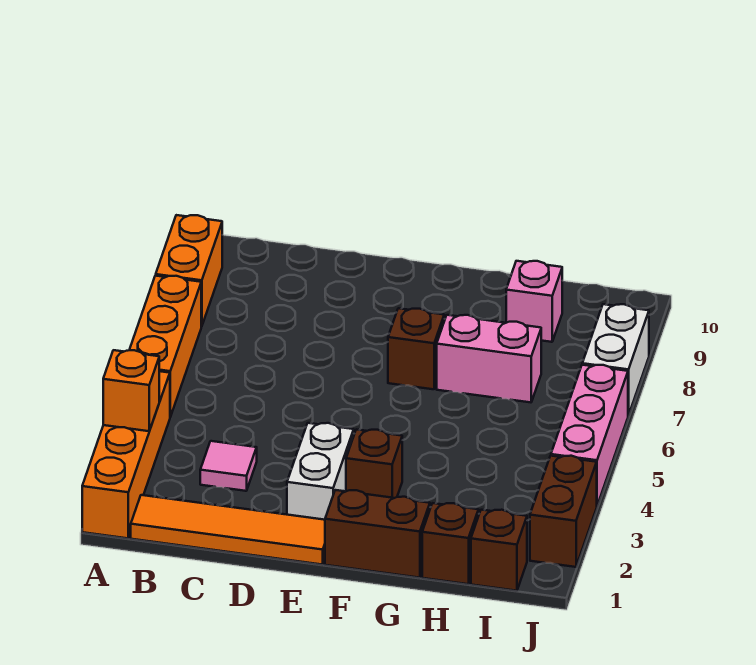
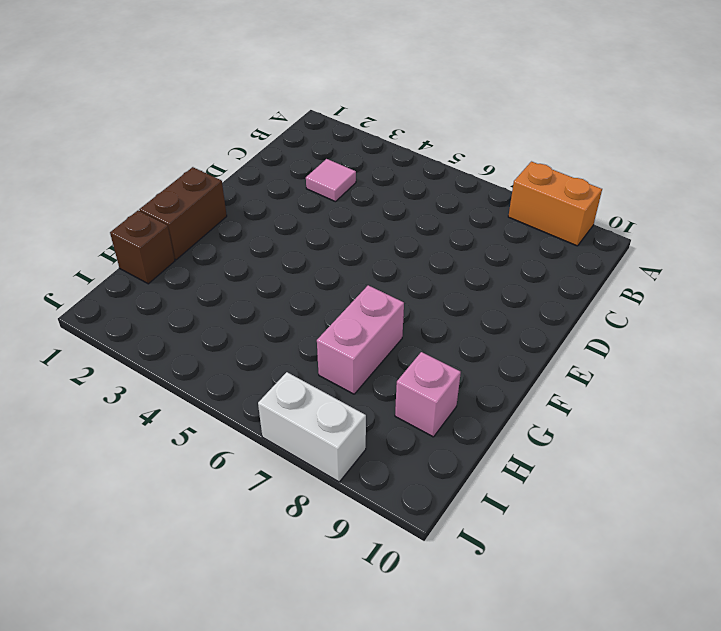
none -> orange 1x4 brick [82,371,170,538]
none -> orange 1x3 brick [130,276,201,417]
none -> orange 1x4 tile [131,495,325,565]

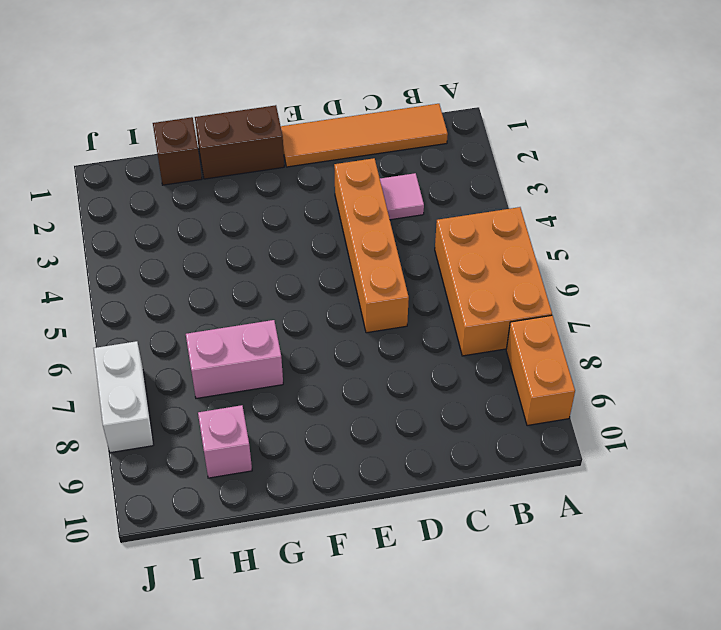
orange 2x3 brick [435,207,552,356] -> orange 1x3 brick [130,276,201,417]
orange 1x4 brick [334,158,409,333] -> orange 1x4 brick moved to [82,371,170,538]
none -> white 1x2 brick [287,423,354,520]
none -> brown 1x1 brick [346,429,402,498]
none -> brown 1x1 brick [388,308,444,389]

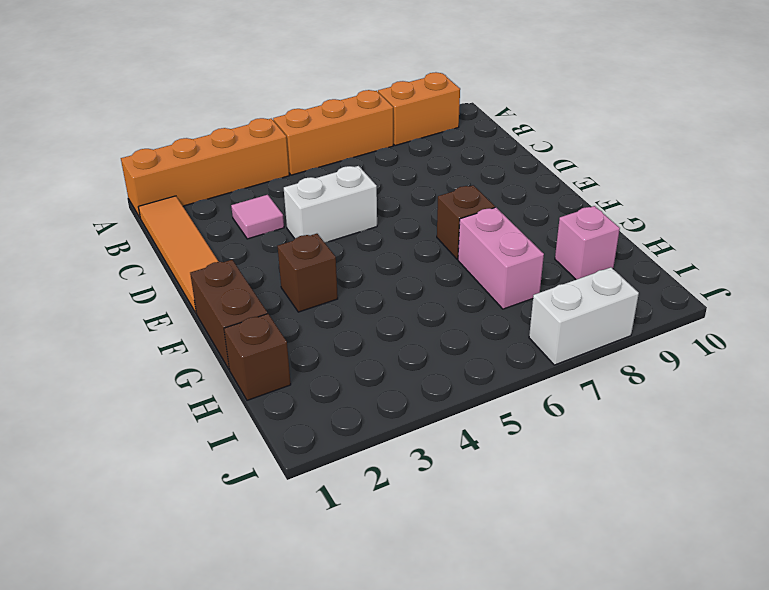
white 1x2 brick [284,166,377,242] -> white 1x2 brick moved to [287,423,354,520]
none -> brown 1x1 brick [471,510,527,591]
none -> brown 1x2 brick [530,456,597,567]
none -> pink 1x3 brick [551,365,628,505]

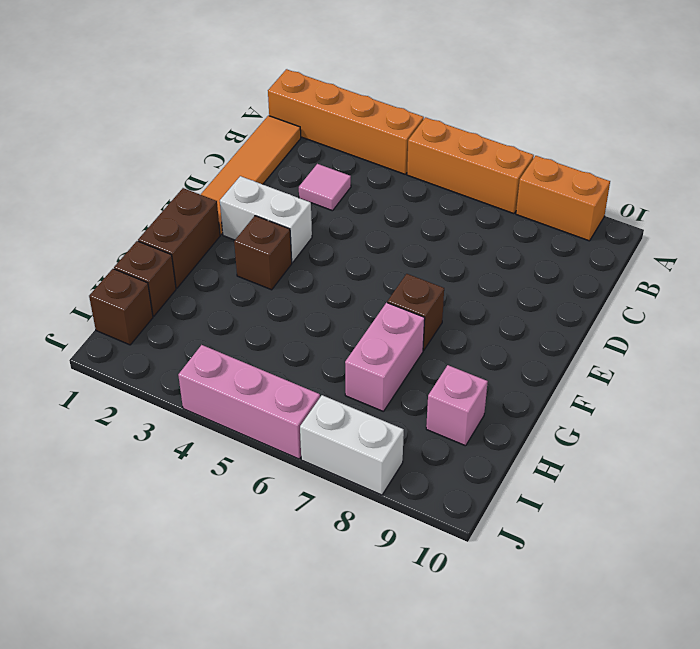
none -> brown 1x2 brick [530,456,597,567]
none -> orange 1x1 brick [103,350,159,431]

